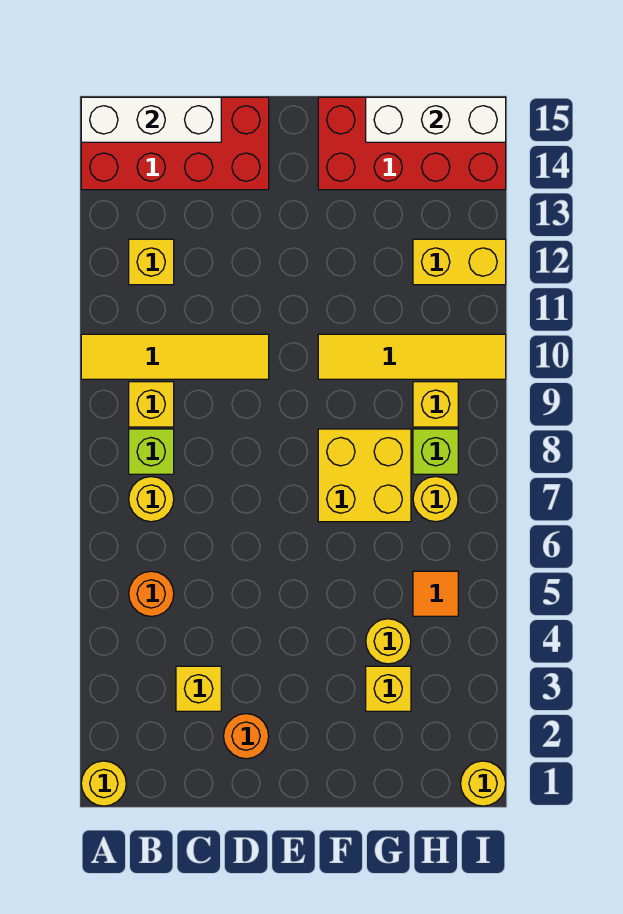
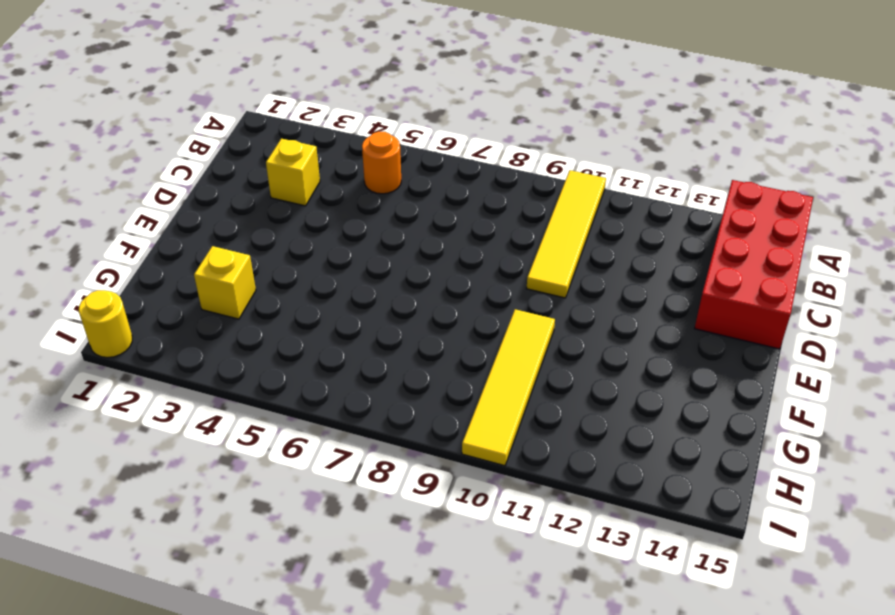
none -> yellow 1x1 round brick [81,761,126,806]
none -> yellow 1x1 round brick [129,477,174,522]
none -> lime 1x1 brick [129,429,174,474]

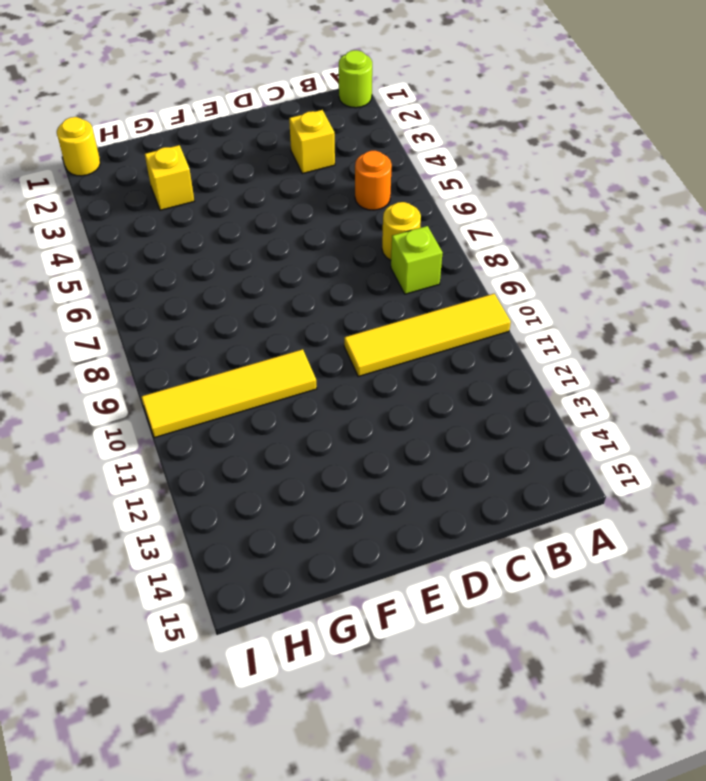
lime 1x1 round brick [339,50,372,108] -> yellow 1x1 round brick [81,761,126,806]
none -> red 2x4 brick [81,97,269,190]
none -> yellow 1x1 brick [129,382,174,427]
none -> yellow 1x1 brick [129,239,174,285]

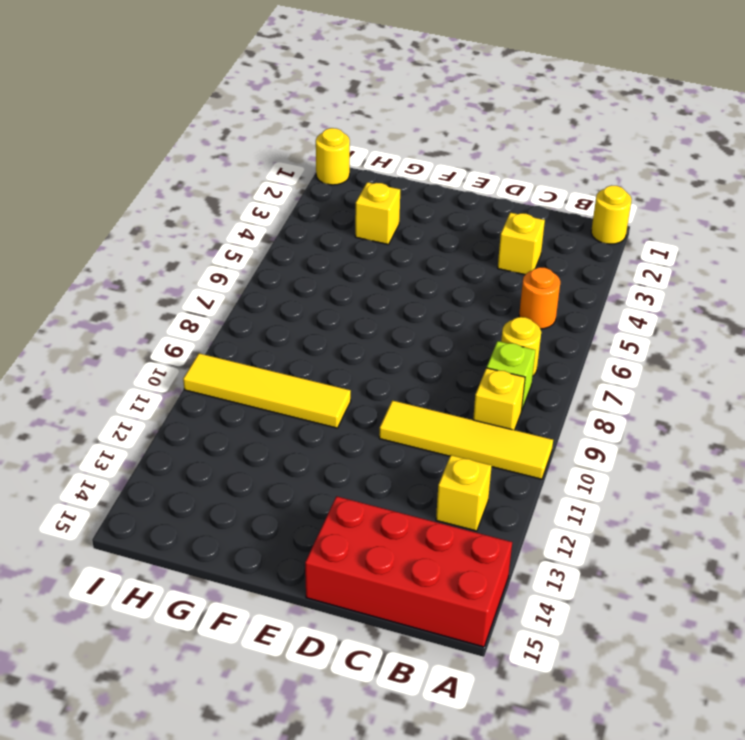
none -> orange 1x1 round brick [224,714,269,759]
none -> yellow 2x2 brick [318,429,411,522]
none -> red 2x4 brick [318,97,506,190]

